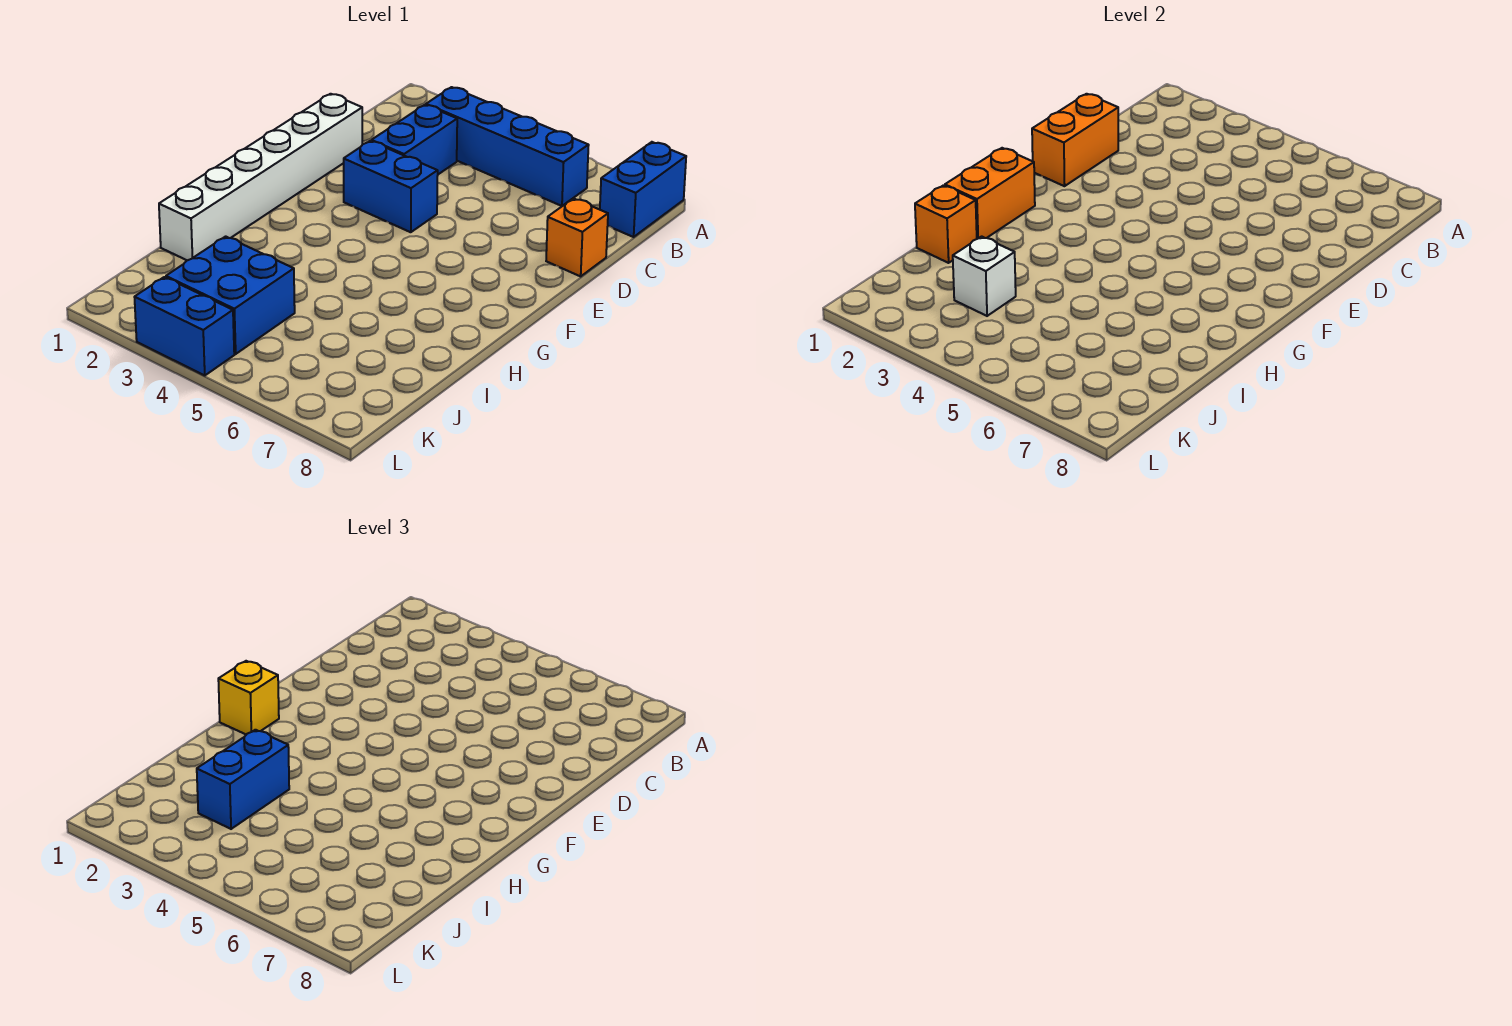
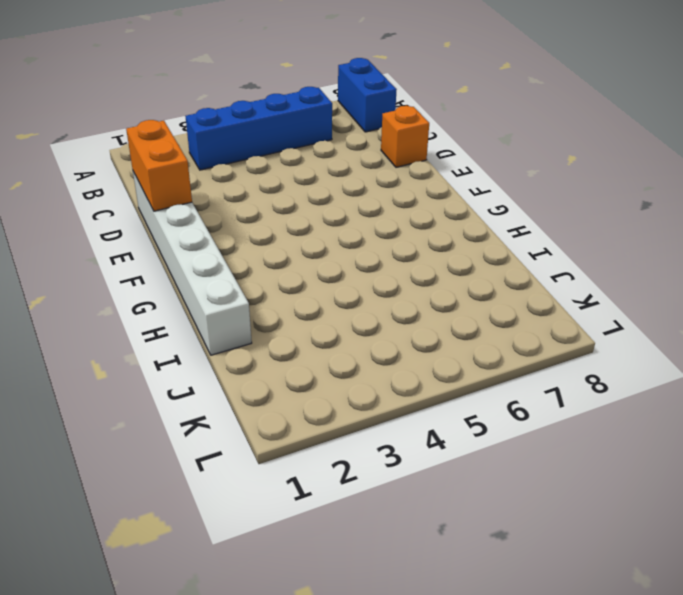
none -> blue 1x2 brick [372,105,457,174]
none -> blue 1x2 brick [344,141,438,232]
none -> blue 2x2 brick [166,236,295,354]

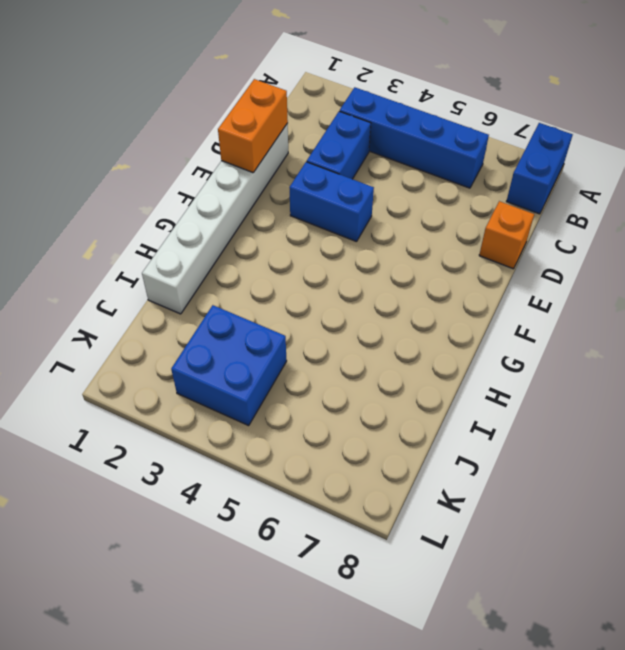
none -> blue 1x2 brick [135,277,234,375]
none -> orange 1x2 brick [945,148,1035,239]
none -> orange 1x1 brick [915,185,977,263]

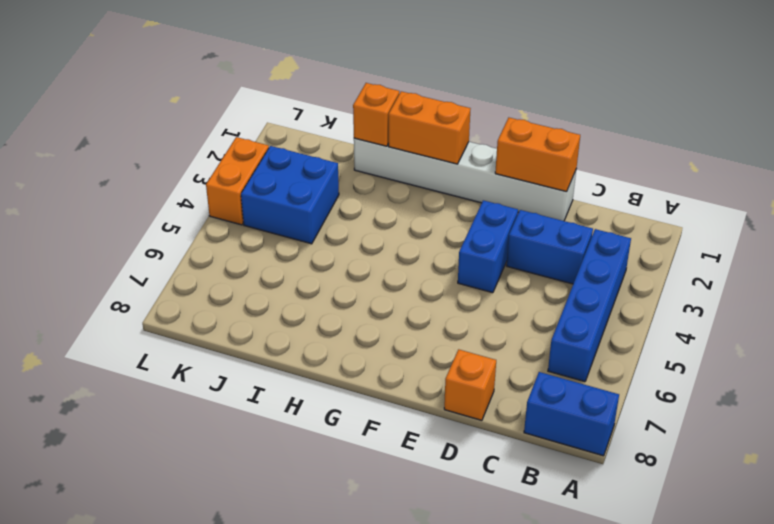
orange 1x2 brick [206,137,269,225] -> blue 1x2 brick [135,277,234,375]
none -> white 1x1 brick [953,236,1016,316]
none -> yellow 1x1 brick [218,661,279,735]
none -> blue 1x2 brick [197,730,289,829]

